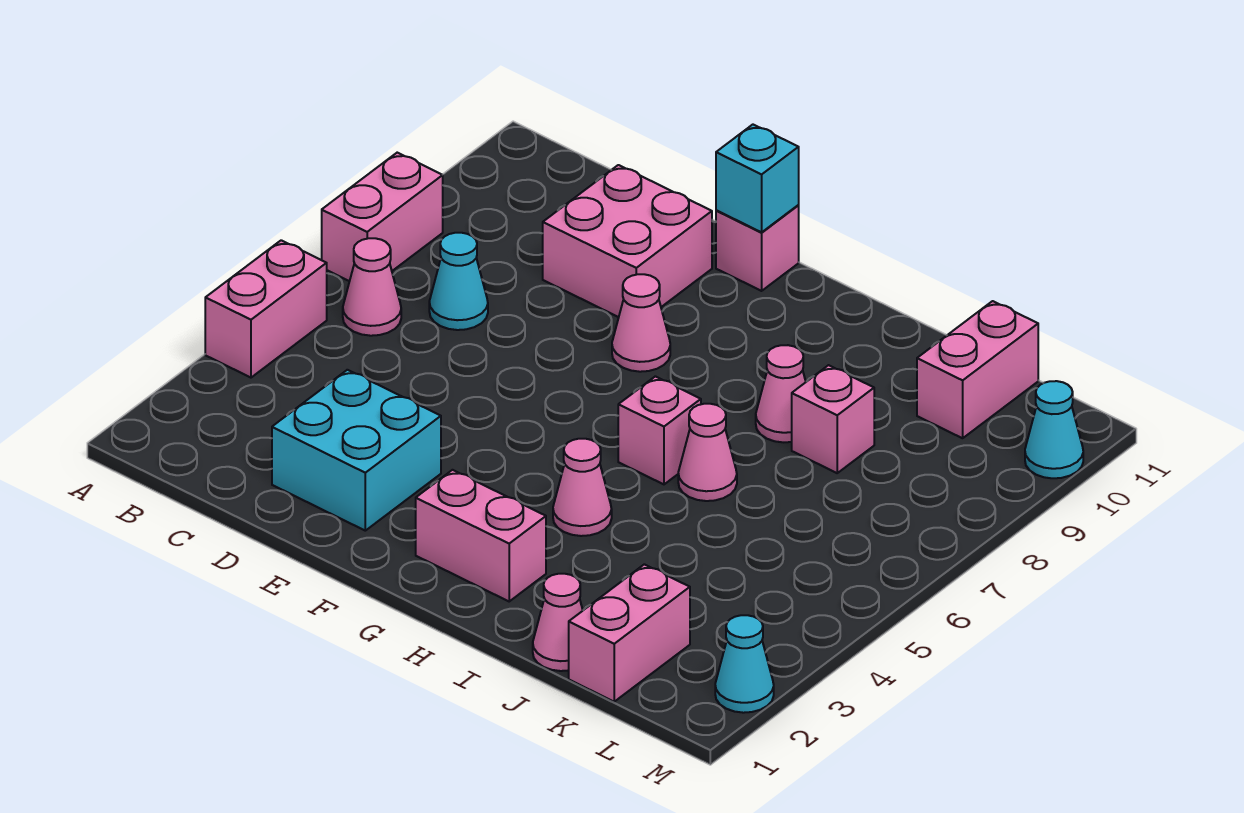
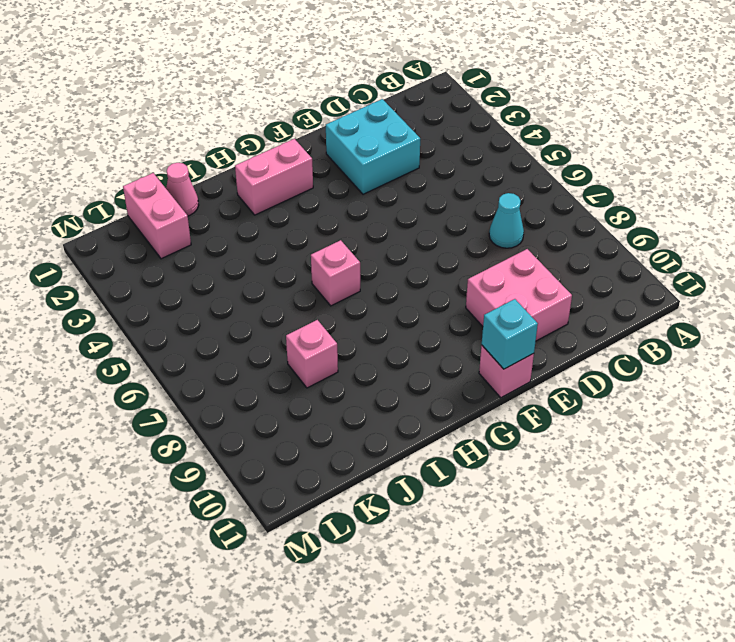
none -> pink 1x2 brick [205,240,327,378]
none -> pink 1x2 brick [322,153,443,281]
none -> pink 1x1 cone [343,238,401,336]

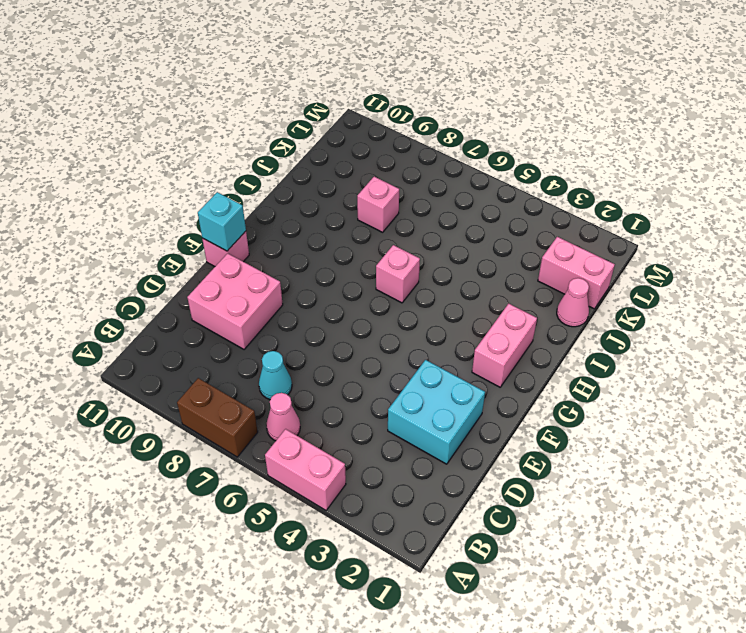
brown 1x2 brick [177,378,258,457] -> pink 1x2 brick [322,153,443,281]
none -> pink 1x1 cone [612,274,670,372]
none -> pink 1x1 cone [553,439,612,536]
none -> pink 1x1 cone [678,404,737,501]

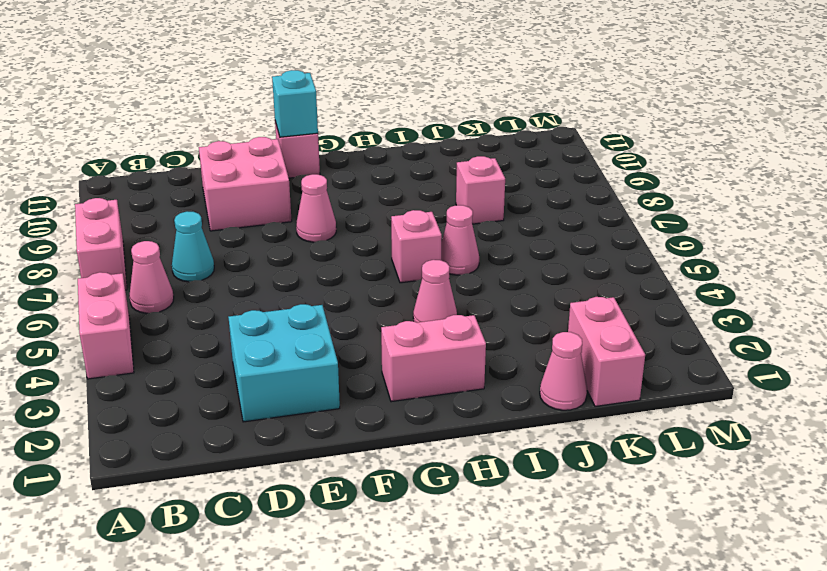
none -> pink 1x1 cone [756,345,806,442]
none -> pink 1x2 brick [917,301,1038,438]
none -> cyan 1x1 cone [715,615,774,713]

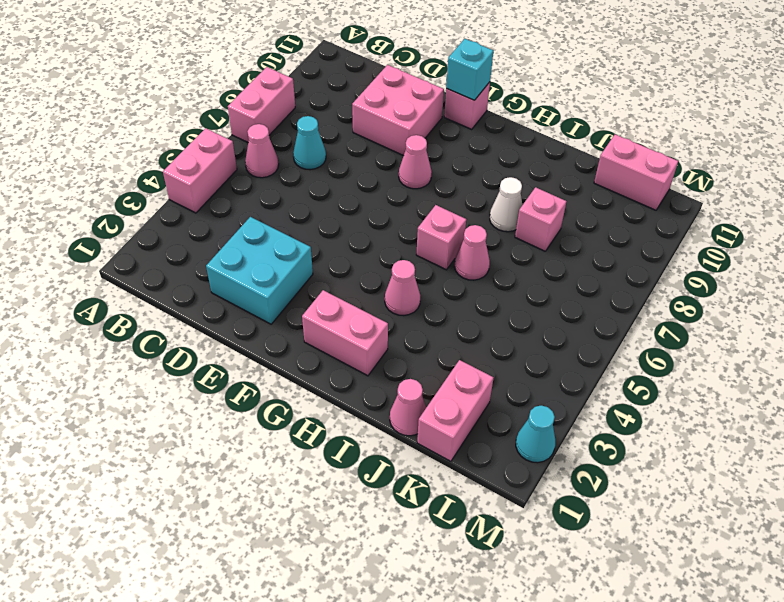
white 1x1 cone [490,177,522,232] -> pink 1x1 cone [756,345,806,442]
pink 1x2 brick [594,134,678,210] -> pink 1x2 brick turned to [917,301,1038,438]
none -> cyan 1x1 cone [1025,381,1083,478]

